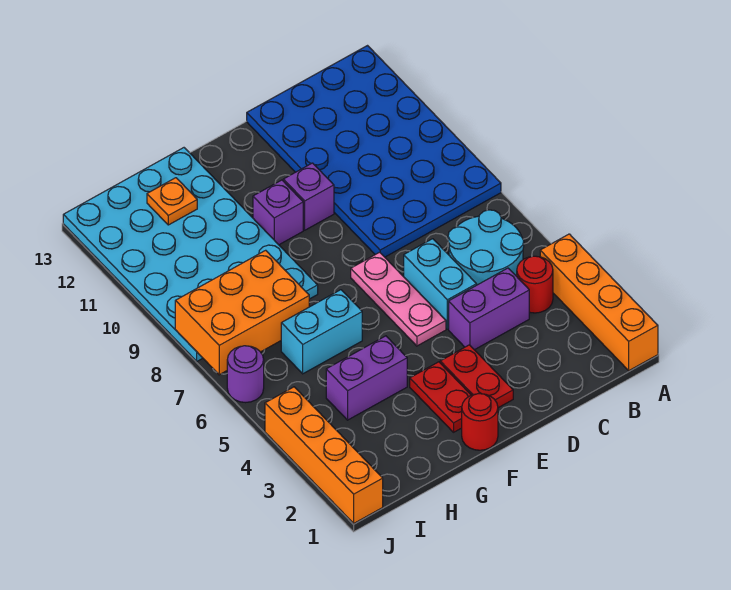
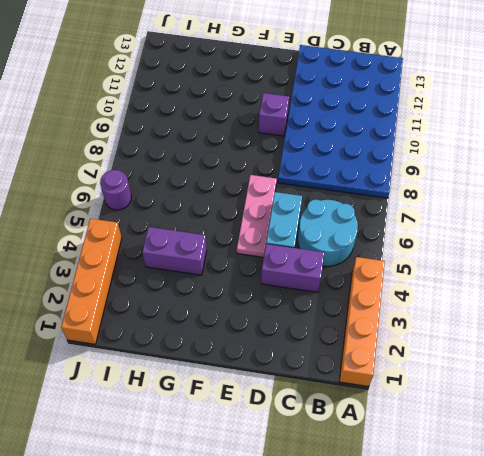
none -> red 1x1 round brick [517,256,553,313]
none -> red 1x2 plate [440,345,513,408]
none -> red 1x1 round brick [462,394,498,450]

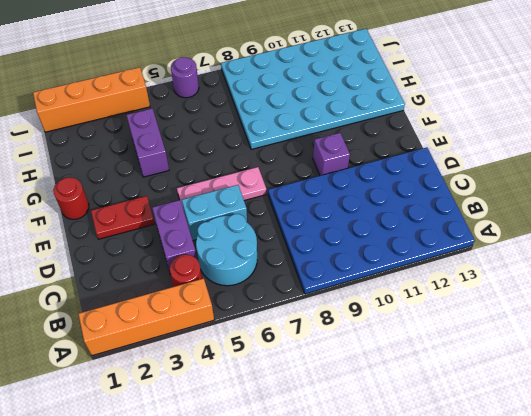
none -> red 1x2 plate [410,362,471,432]
none -> purple 1x1 brick [253,180,303,245]
none -> cyan 1x2 brick [281,290,362,374]

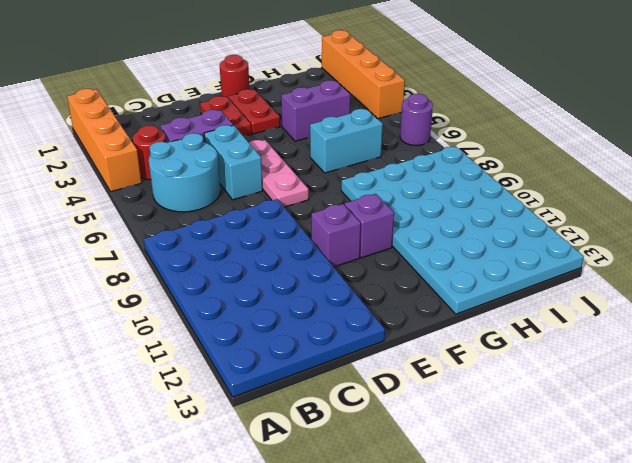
none -> orange 2x3 brick [175,250,309,375]
none -> orange 1x1 plate [147,178,197,225]

